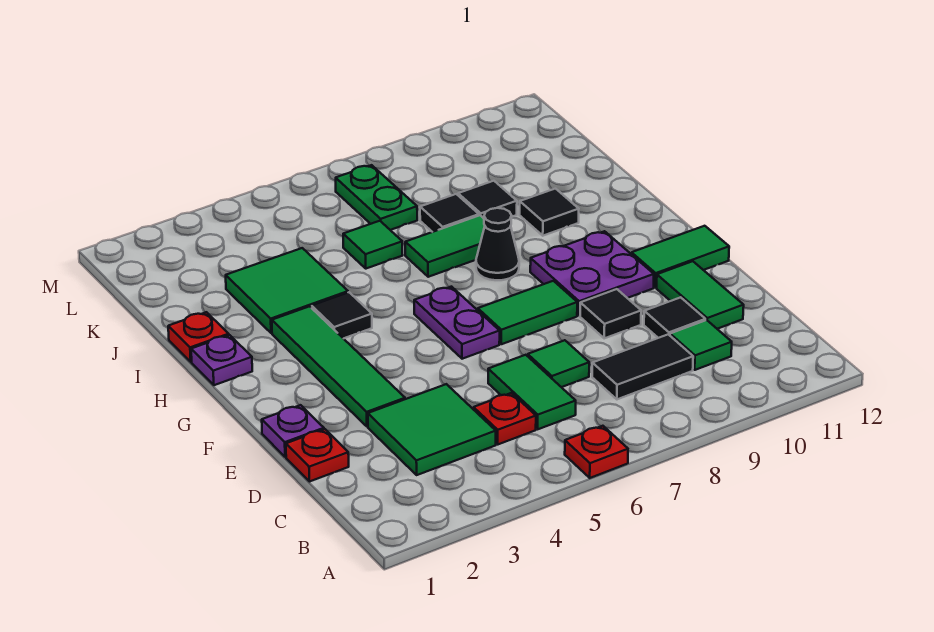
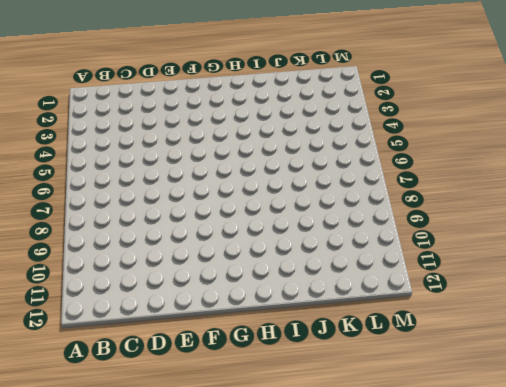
none -> red 1x1 plate [565,426,628,478]
none -> green 2x2 tile [368,384,496,475]
none -> red 1x1 plate [474,393,536,444]

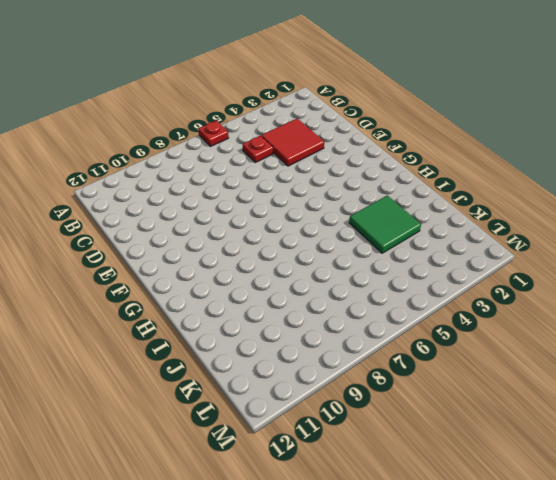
red 2x2 tile [261,119,324,166] -> green 2x2 tile [368,384,496,475]
none -> green 1x2 tile [488,355,576,429]
none -> black 1x2 tile [592,334,693,399]
none -> green 1x1 tile [670,320,732,370]

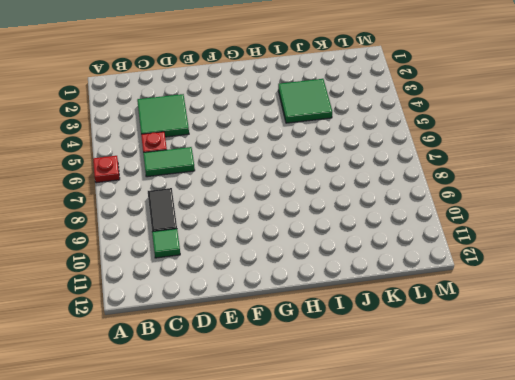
none -> red 1x1 plate [286,429,349,482]
none -> green 1x1 tile [528,340,589,387]
none -> black 1x1 tile [644,297,705,338]

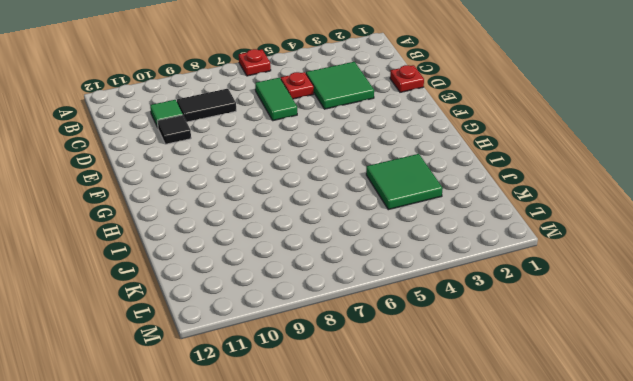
none -> green 1x1 tile [528,340,589,387]
none -> green 1x2 tile [657,261,744,329]
none -> purple 1x1 plate [262,405,324,457]

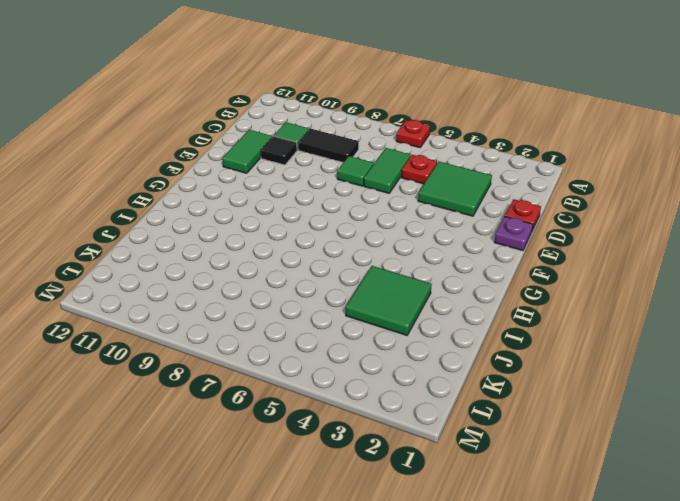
none -> green 1x4 tile [272,306,405,427]
none -> black 1x1 tile [580,289,641,338]
none -> purple 1x2 plate [414,287,500,359]

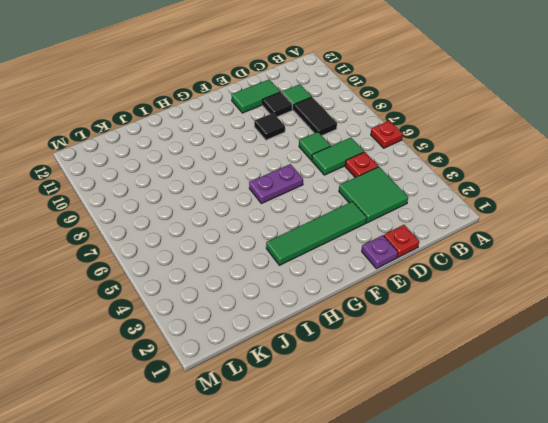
none -> green 1x2 tile [478,281,577,344]
none -> purple 2x2 plate [530,231,654,316]
none -> green 1x2 tile [632,226,729,288]

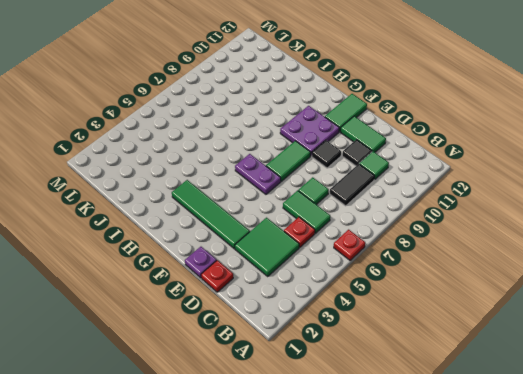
none -> purple 1x1 plate [191,335,252,385]
none -> black 1x1 tile [312,292,372,339]
none -> black 1x1 cone [476,208,519,280]

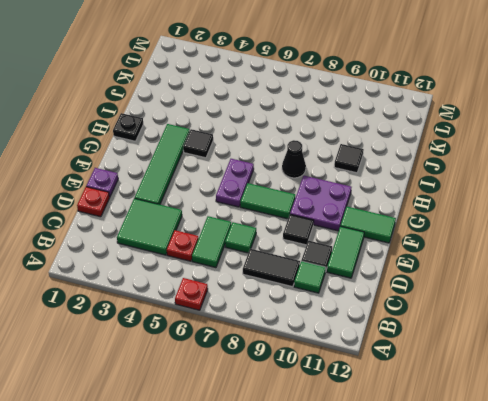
black 1x1 plate [113,113,143,141] -> purple 1x1 plate [191,335,252,385]
none -> red 1x1 plate [168,312,229,362]
none -> green 2x2 tile [226,248,348,333]
none -> green 1x2 tile [405,215,485,277]

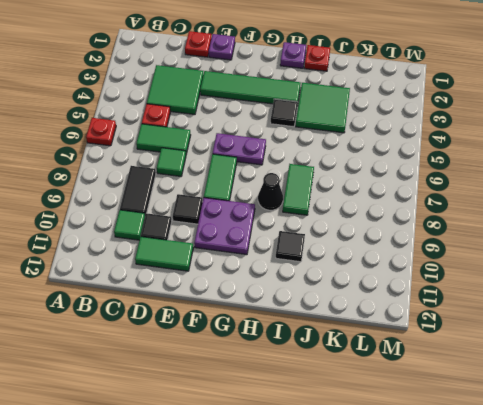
none -> green 1x2 tile [632,226,729,288]
none -> green 1x1 tile [343,221,403,269]
none -> black 1x1 tile [420,194,479,232]

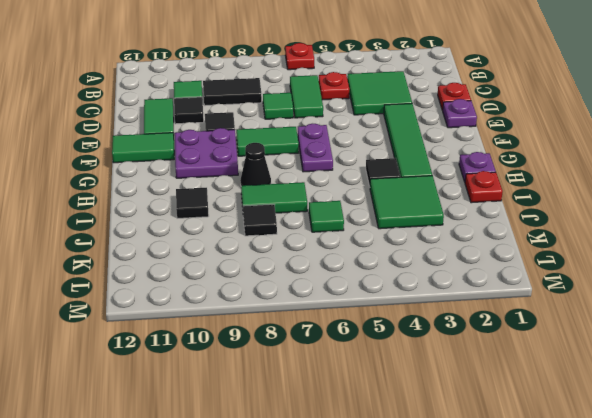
none -> black 1x1 tile [458,181,517,218]
none -> green 1x2 plate [336,165,417,230]

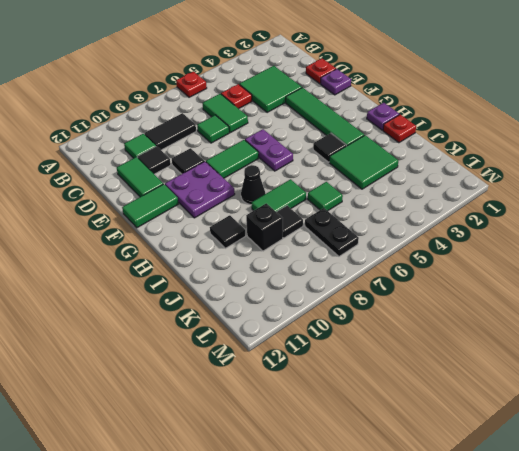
black 1x1 brick [246,203,283,251] -> black 1x1 tile [458,181,517,218]
black 1x2 plate [305,208,359,256] -> green 1x2 plate [336,165,417,230]

